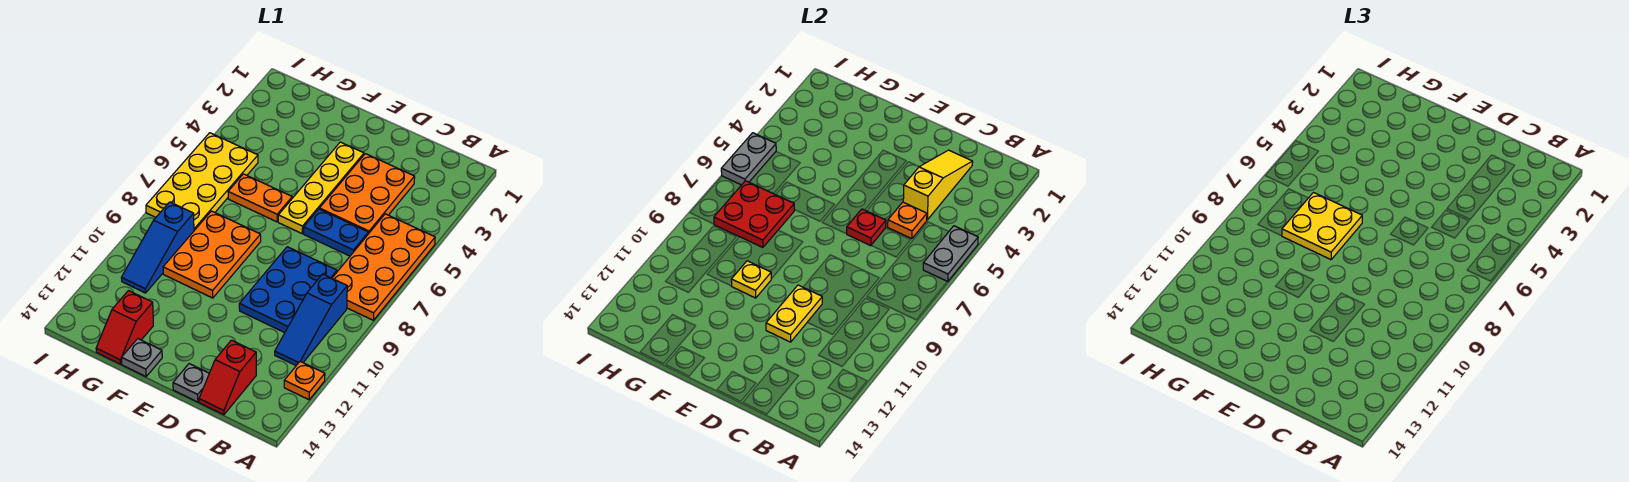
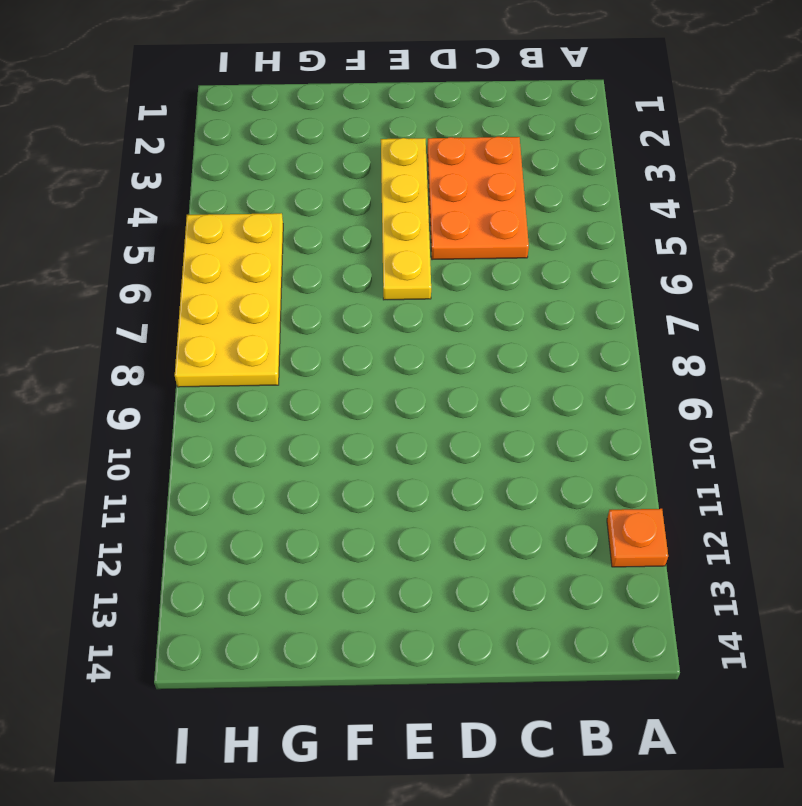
none -> orange 2x4 plate [332,214,435,320]
none -> blue 1x3 slope [275,274,347,365]
none -> blue 1x2 plate [304,209,368,256]

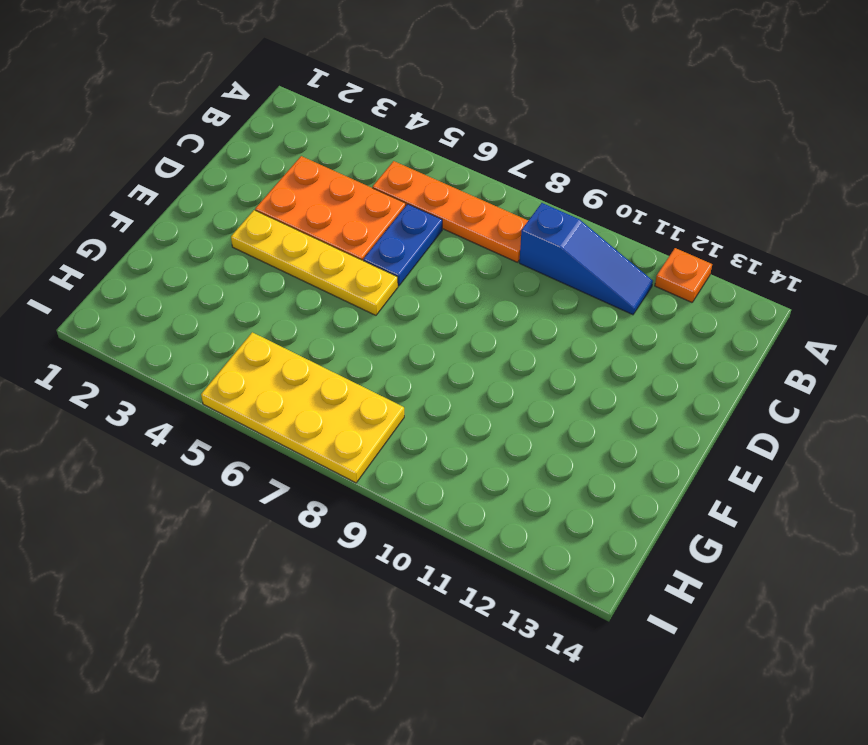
orange 1x4 plate [373,161,528,262] -> orange 2x4 plate [332,214,435,320]
none -> blue 2x3 plate [239,247,337,333]
none -> red 1x2 slope [199,340,256,415]
none -> grey 1x1 plate [173,364,209,402]

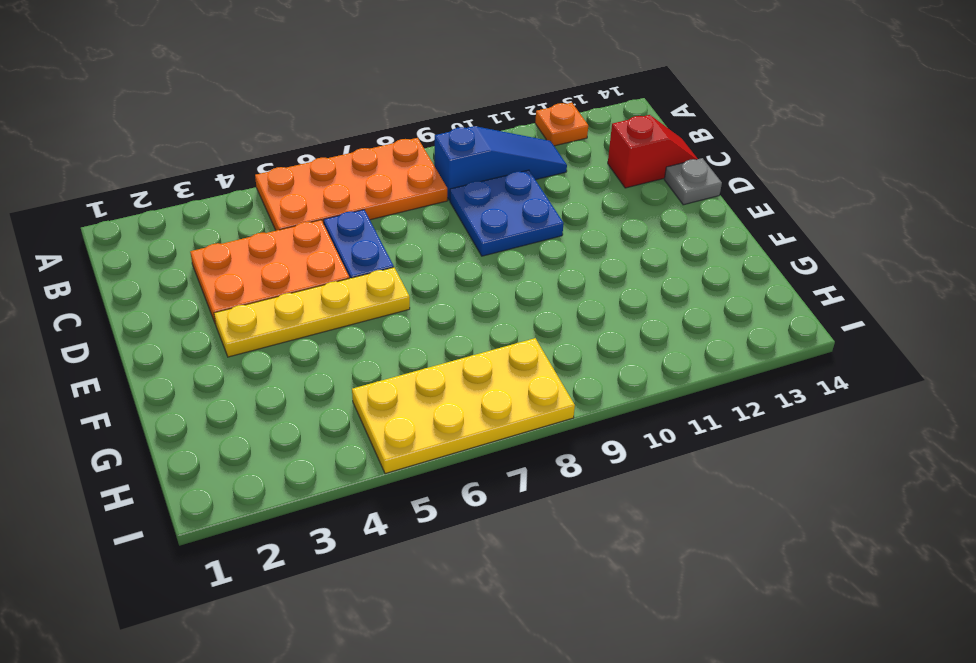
blue 2x2 plate [450,170,564,256] -> blue 2x3 plate [239,247,337,333]
none -> orange 1x2 plate [228,174,292,222]
none -> orange 2x3 plate [163,211,261,298]
none -> grey 1x1 plate [122,339,162,377]

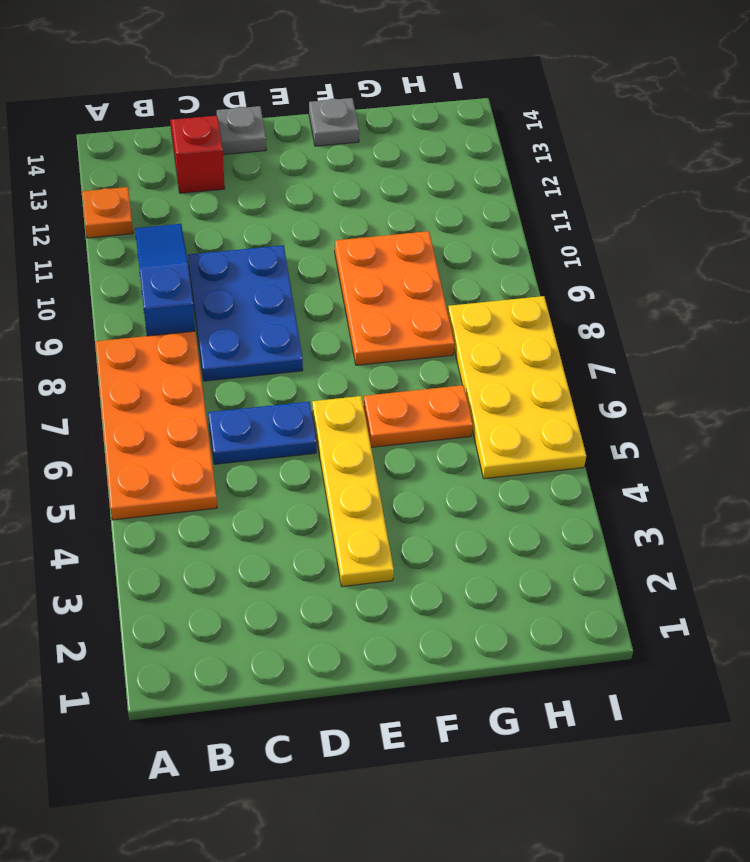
none -> orange 2x3 plate [319,154,415,234]
none -> red 1x2 slope [96,291,153,364]
none -> blue 1x3 slope [121,202,194,293]

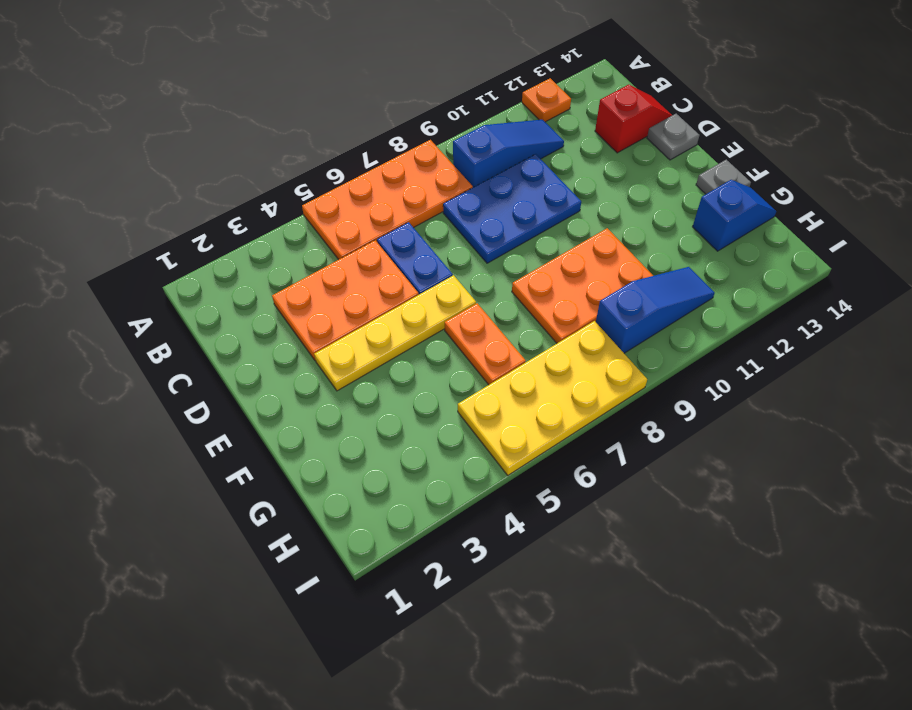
blue 1x2 slope [693,180,776,251] -> red 1x2 slope [96,291,153,364]
none -> grey 1x2 plate [923,226,978,282]
none -> yellow 1x3 slope [903,150,973,220]
none -> orange 1x1 plate [888,202,927,239]

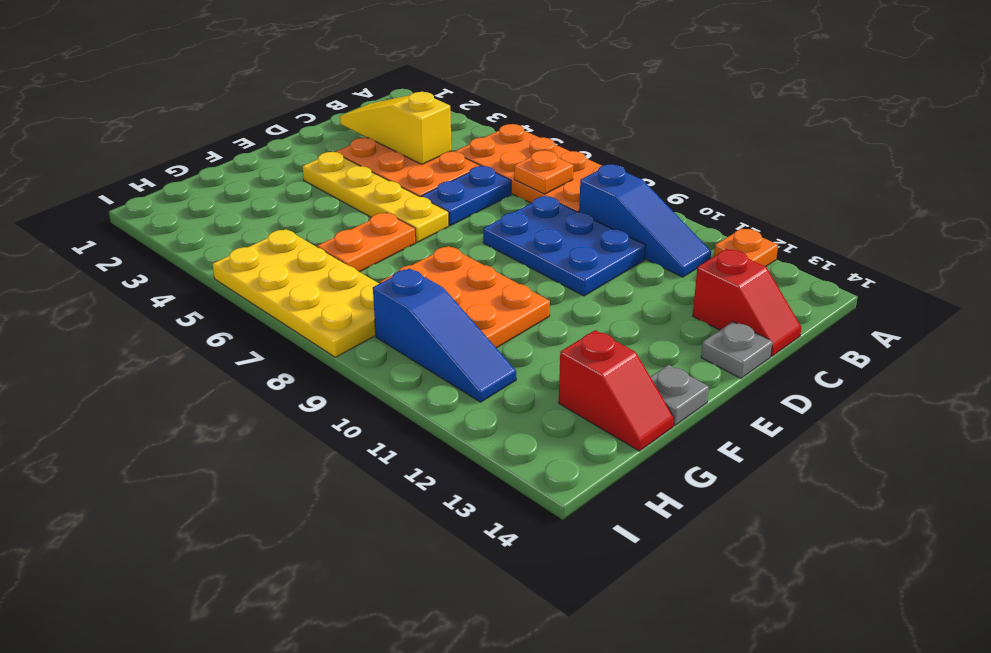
orange 1x1 plate [514,150,573,194] -> orange 1x1 plate moved to [888,202,927,239]
none -> grey 1x2 plate [923,226,978,282]
none -> red 1x1 plate [847,209,886,246]
none -> yellow 1x2 plate [766,285,822,342]

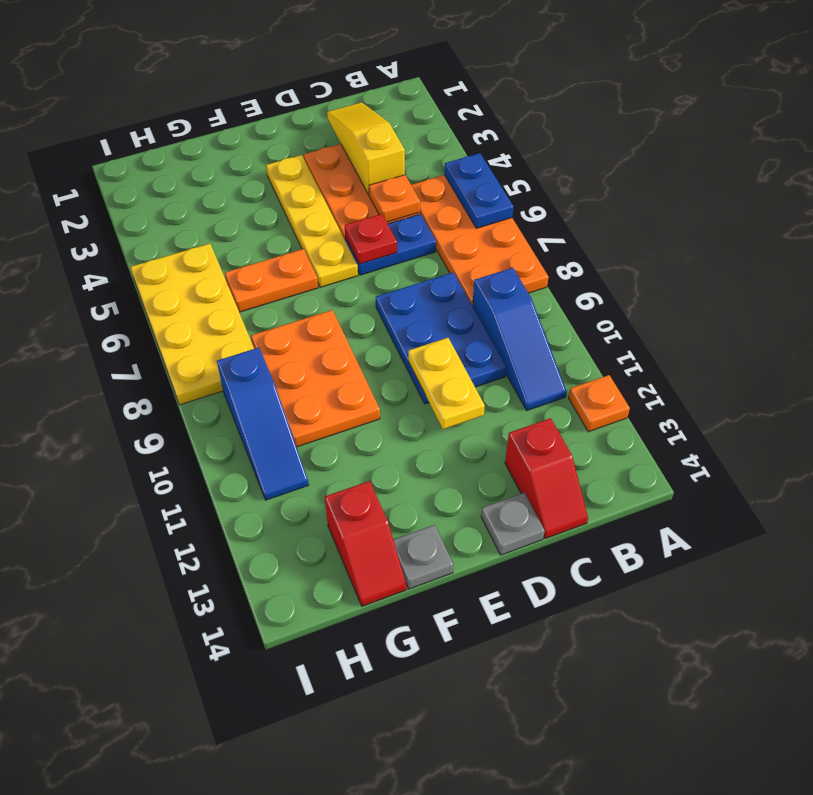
blue 1x2 plate [444,153,513,228] -> grey 1x2 plate [923,226,978,282]
none -> yellow 1x1 plate [731,261,771,298]
none -> red 2x2 plate [714,181,794,247]
none -> grey 1x2 plate [721,133,776,185]

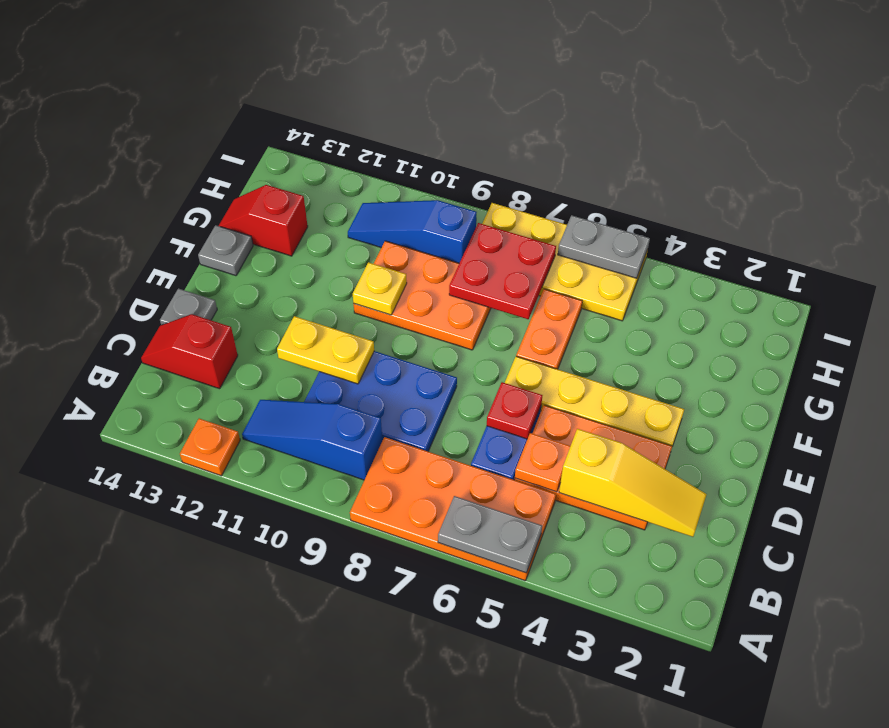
none -> yellow 2x2 plate [1282,193,1362,260]

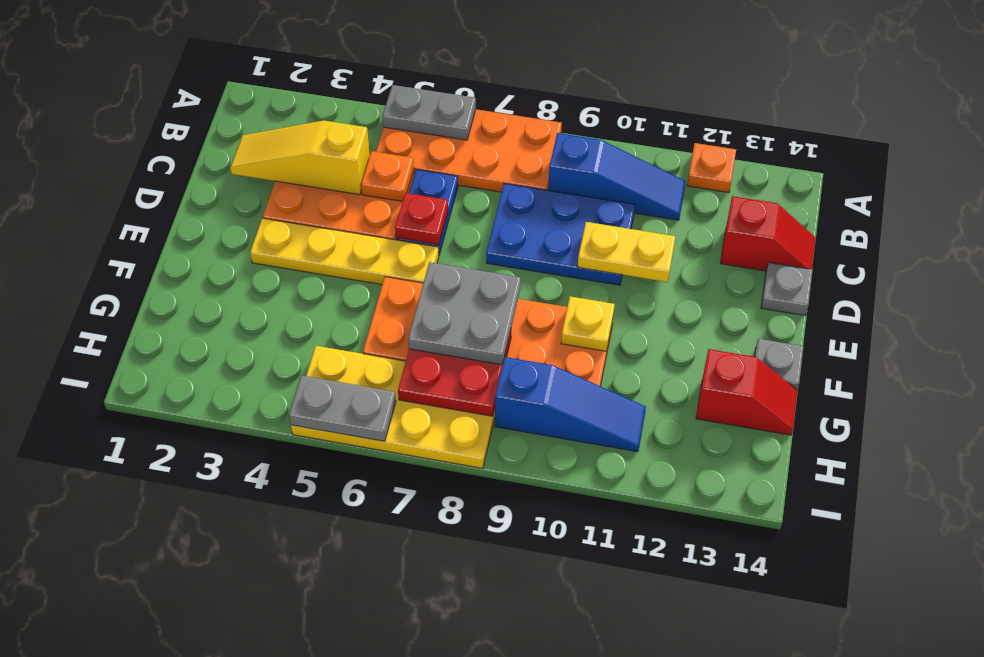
grey 2x2 plate [408,262,521,365] -> yellow 2x2 plate [1282,193,1362,260]

